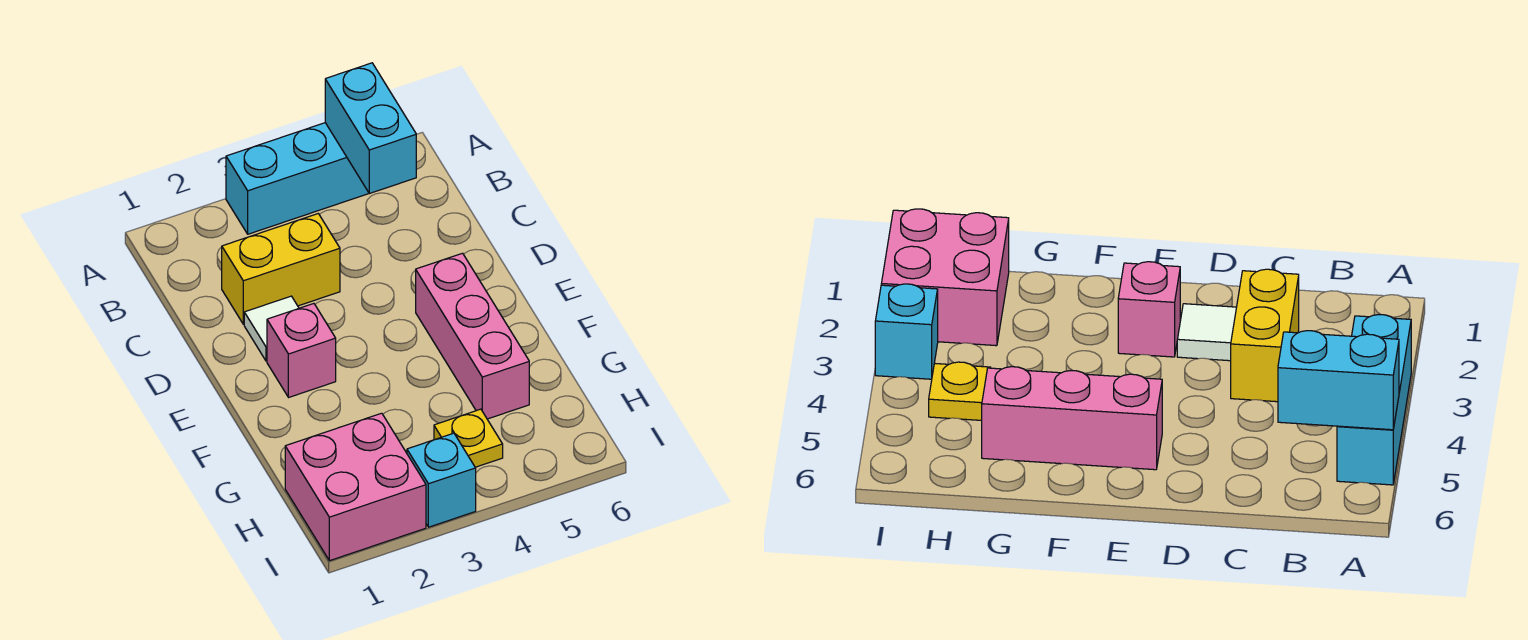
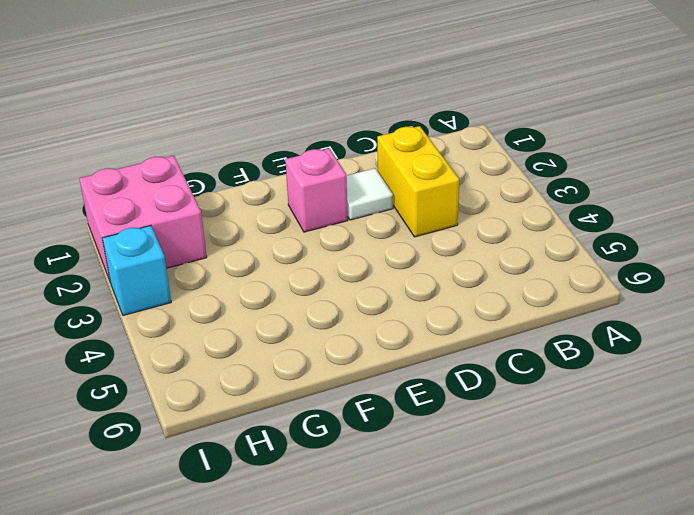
none -> cyan 1x3 brick [226,123,369,234]
none -> pink 1x3 brick [416,253,529,419]

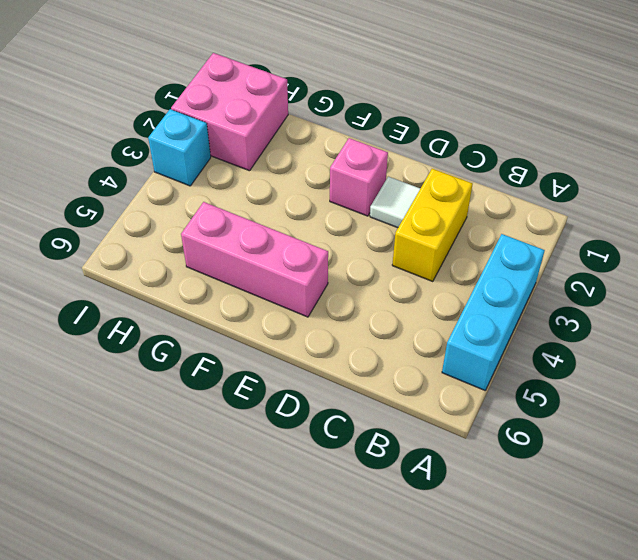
none -> yellow 1x1 plate [434,409,503,467]
none -> cyan 1x2 brick [325,63,416,194]

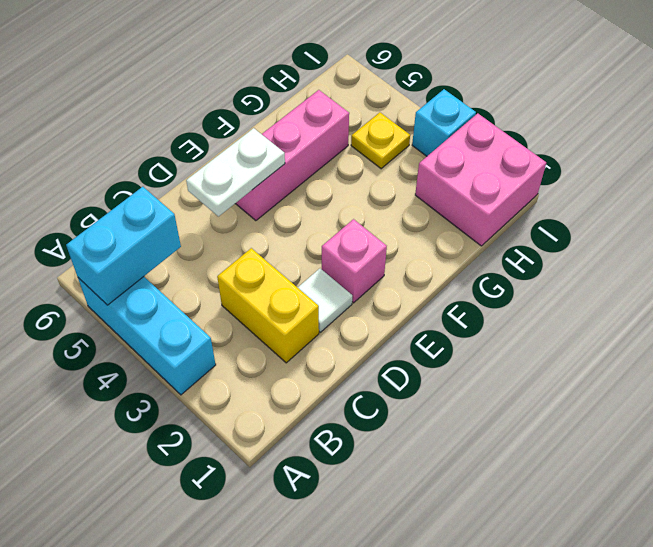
white 1x2 plate [186,128,285,216] -> none

